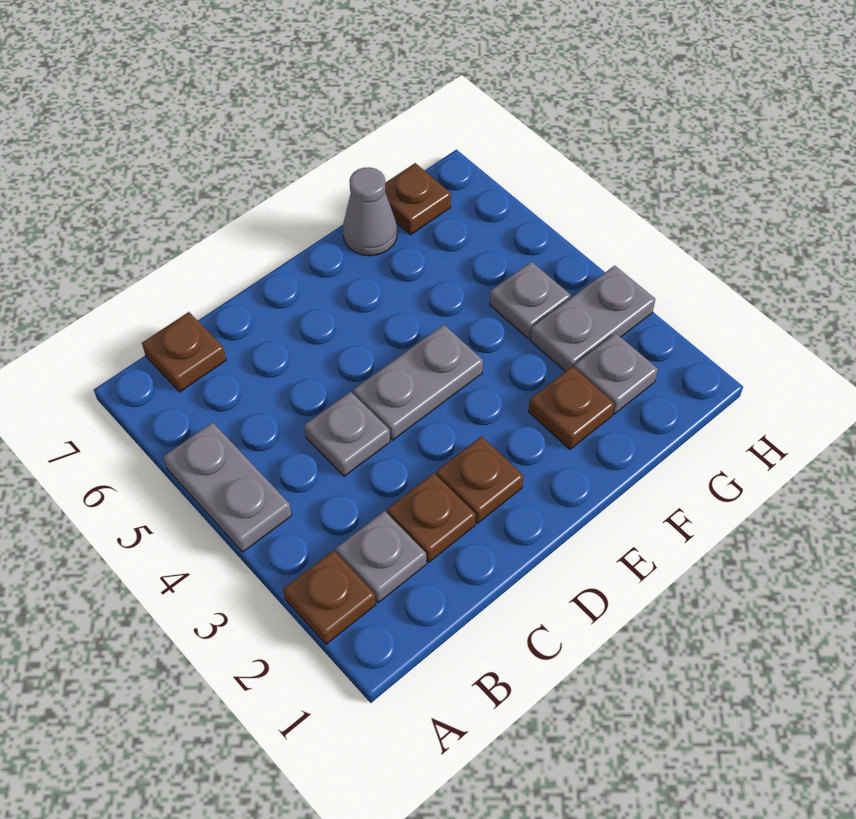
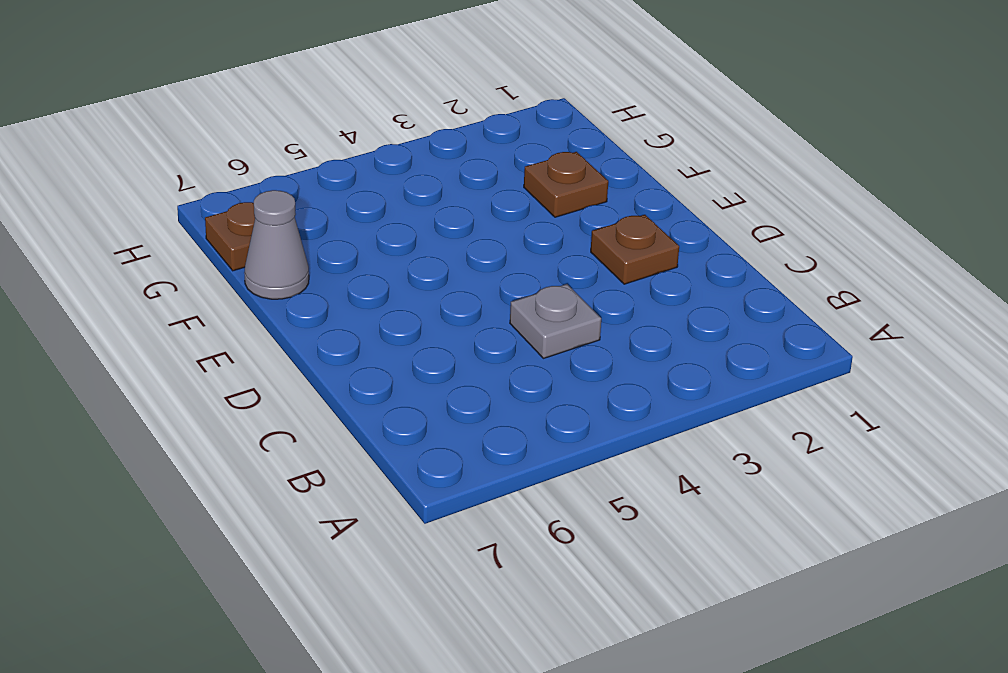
none -> brown 1x1 plate [283,550,376,644]
none -> grey 1x2 plate [163,422,292,552]
none -> grey 1x1 plate [336,511,426,603]

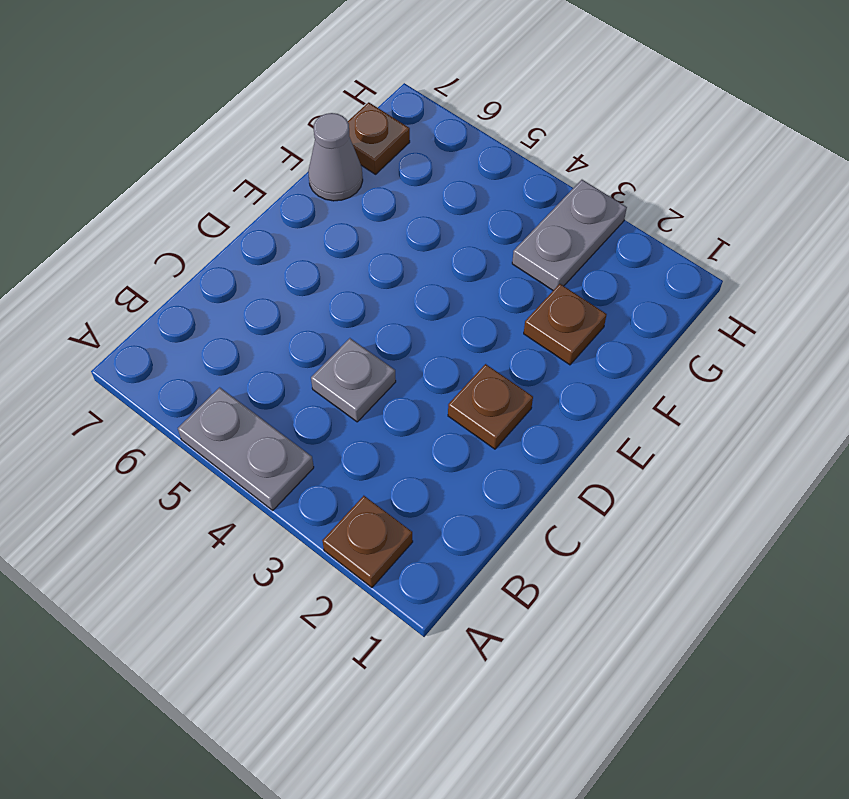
none -> grey 1x1 plate [336,511,426,603]
none -> brown 1x1 plate [142,312,226,392]
none -> brown 1x1 plate [387,473,476,562]

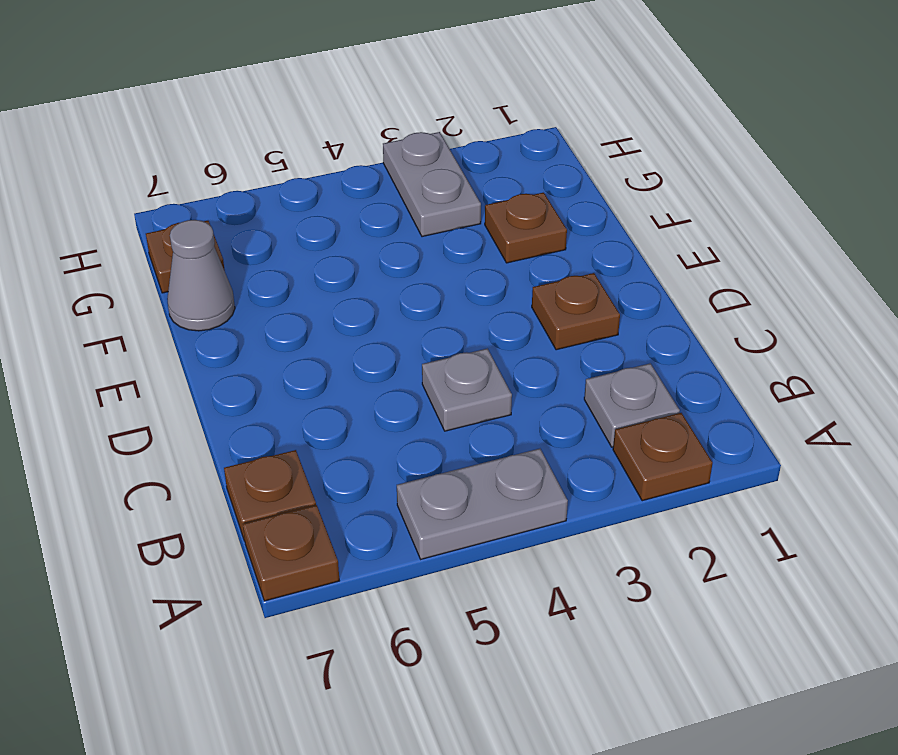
brown 1x1 plate [243,505,339,601] -> brown 1x1 plate moved to [387,473,476,562]
none -> grey 1x2 plate [353,325,483,440]
none -> grey 1x1 plate [574,333,658,414]
none -> grey 1x1 plate [490,262,571,339]

